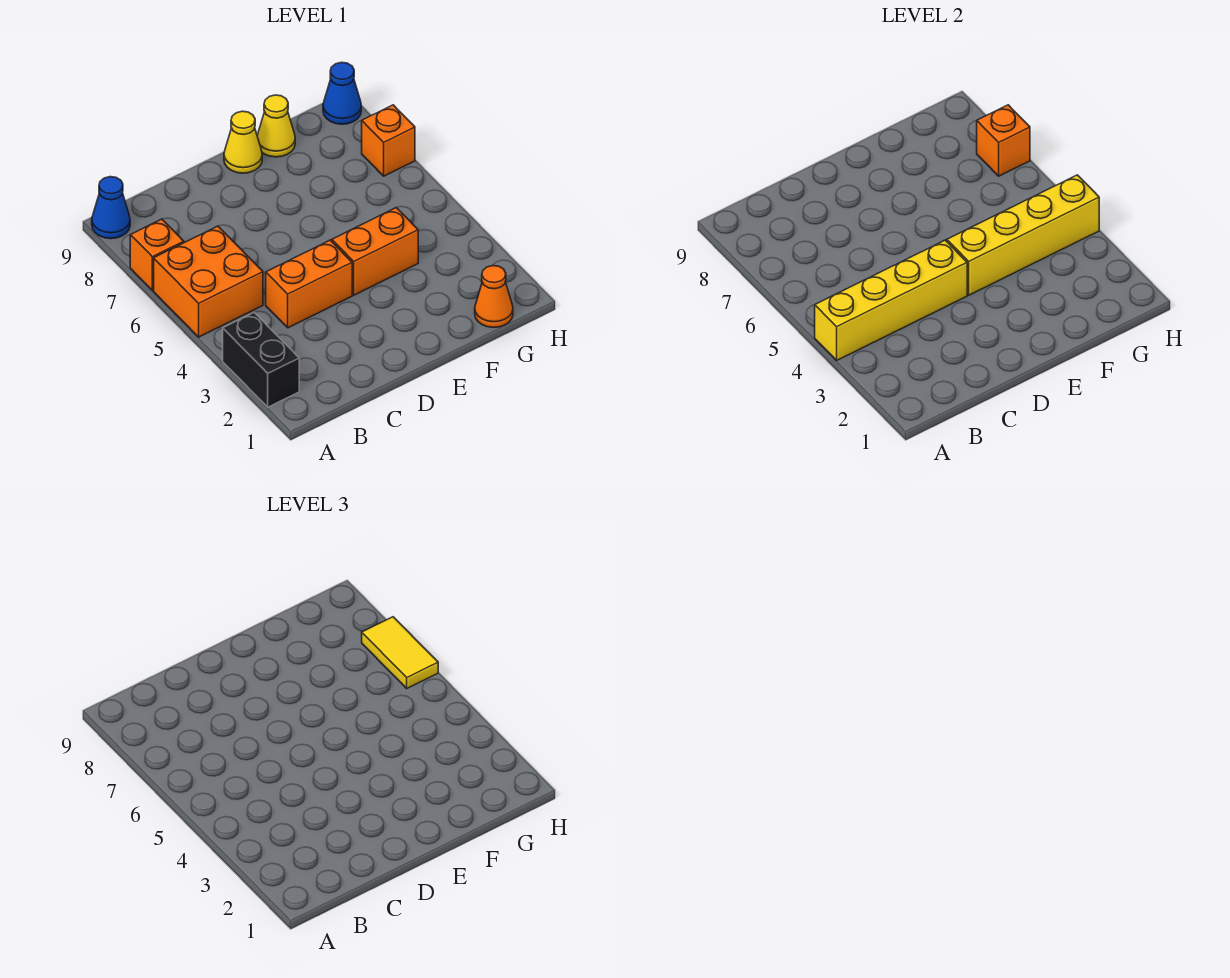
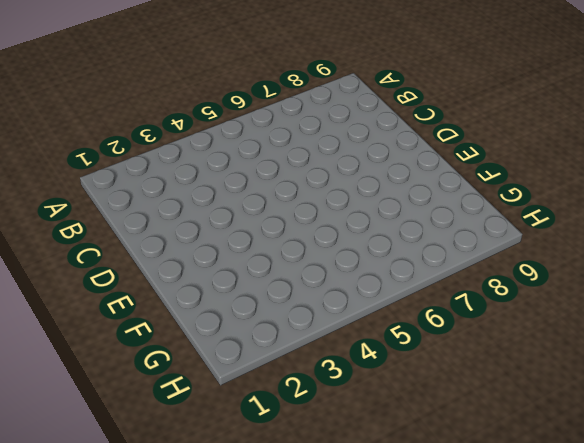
none -> black 1x2 brick [223,313,299,407]
none -> orange 2x2 brick [154,226,263,337]
none -> orange 1x1 brick [130,219,184,290]

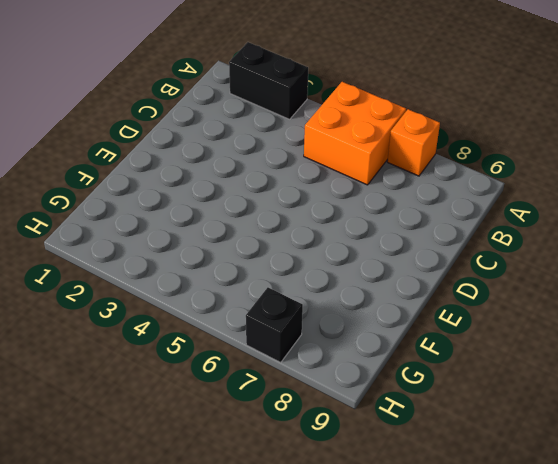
black 1x1 brick [246,288,303,363] -> orange 1x1 brick [362,105,415,176]
none -> blue 1x1 cone [92,177,130,239]
none -> orange 1x2 brick [266,240,352,328]
none -> orange 1x2 brick [332,208,418,295]

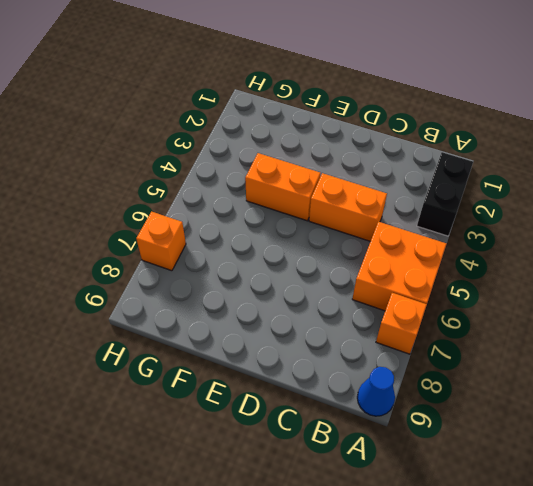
none -> yellow 1x1 cone [224,111,262,173]
none -> yellow 1x1 cone [257,95,295,157]
none -> orange 1x1 cone [475,266,513,328]

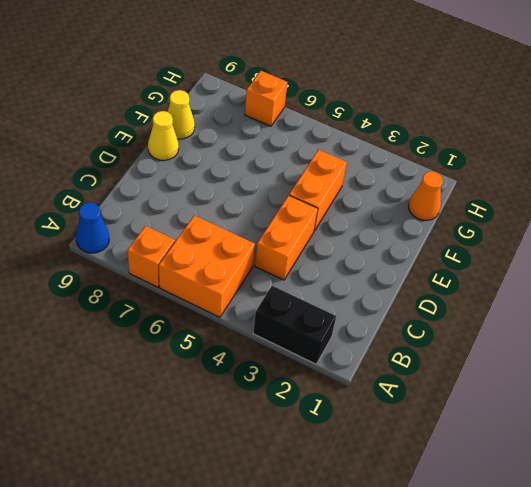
none -> blue 1x1 cone [323,62,361,124]
none -> yellow 1x4 brick [815,240,967,360]
none -> yellow 1x4 brick [947,175,1099,295]

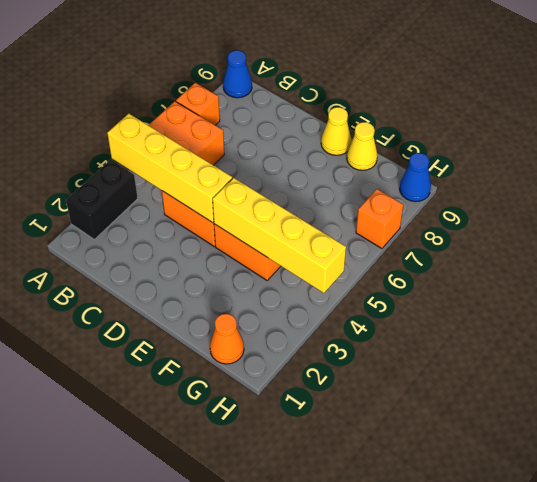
none -> orange 1x1 brick [977,105,1030,176]
none -> yellow 1x2 tile [362,617,438,688]

